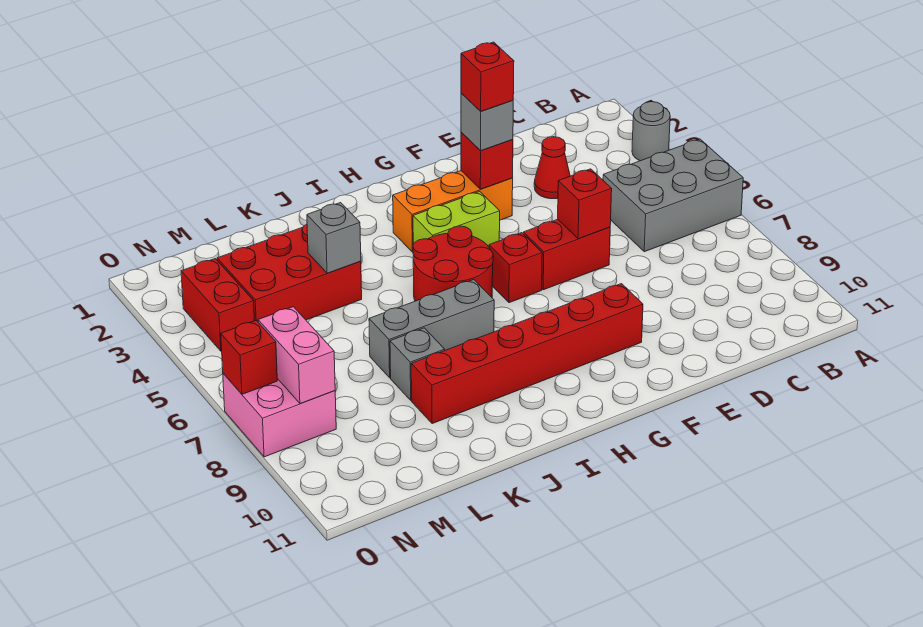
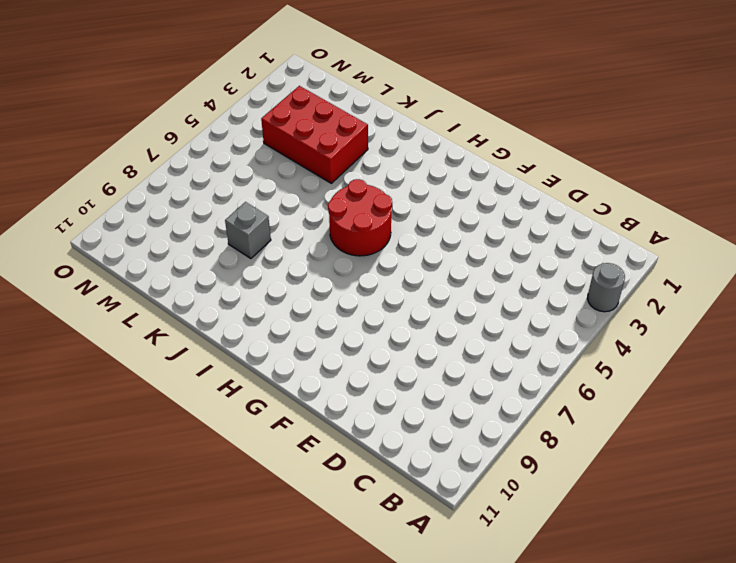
none -> grey 2x3 brick [603,139,743,252]
none -> red 1x1 cone [534,137,570,199]
none -> red 1x2 brick [523,219,610,290]

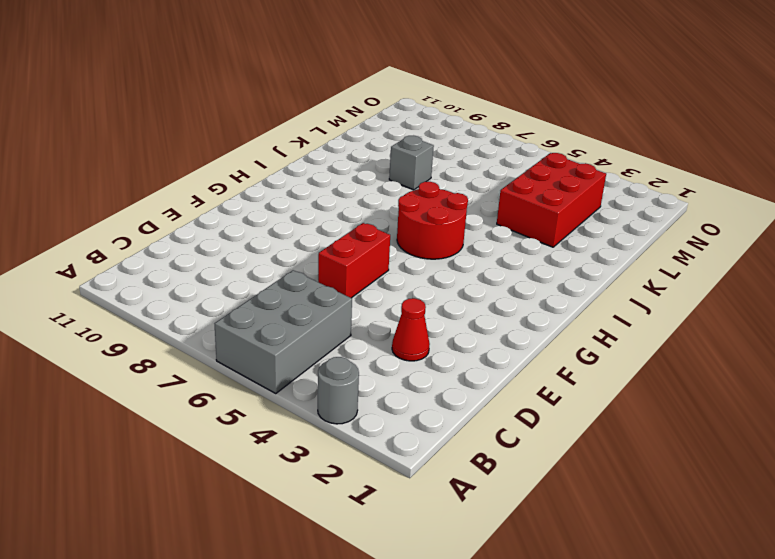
none -> orange 1x3 brick [393,171,513,252]
none -> red 1x6 brick [411,284,643,424]
none -> lime 1x2 brick [413,191,500,247]

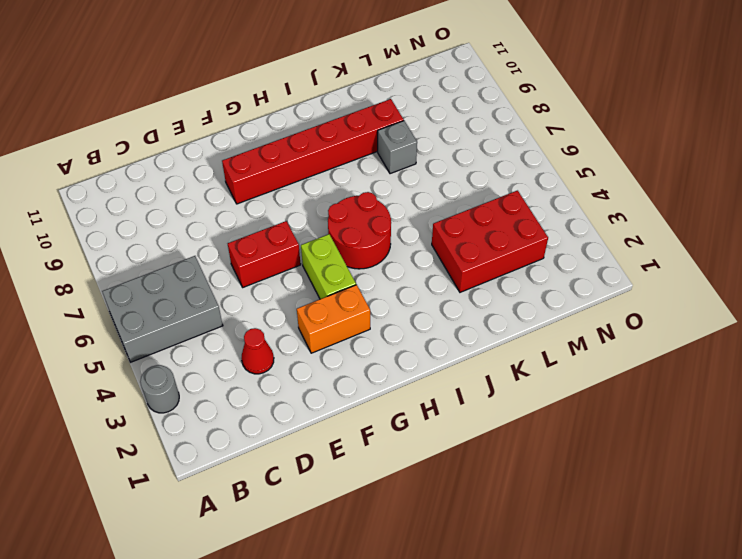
orange 1x2 brick [297,285,370,353] -> orange 1x3 brick [393,171,513,252]
lime 1x2 brick [301,234,356,299] -> lime 1x2 brick turned to [413,191,500,247]
none -> red 1x1 brick [489,233,542,303]
none -> grey 1x3 brick [369,280,494,378]
none -> red 1x2 brick [181,259,254,351]

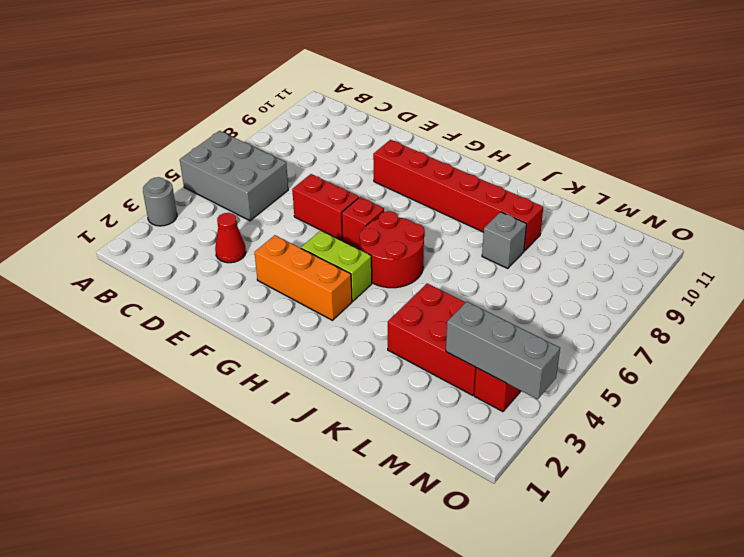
grey 1x3 brick [446,302,560,399] -> grey 1x3 brick moved to [369,280,494,378]
none -> pink 2x2 brick [223,373,336,457]
none -> red 1x1 brick [558,169,612,239]
none -> red 1x1 brick [461,132,513,189]

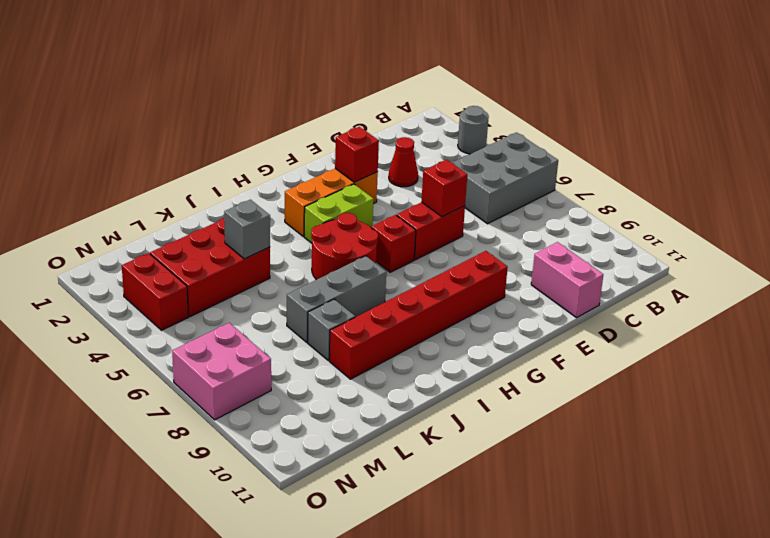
pink 1x2 brick [531,242,603,318] -> pink 1x2 brick moved to [258,307,335,404]
none -> red 1x1 brick [221,320,277,394]
none -> grey 1x1 brick [461,93,513,151]
none -> red 1x1 brick [461,42,514,111]

